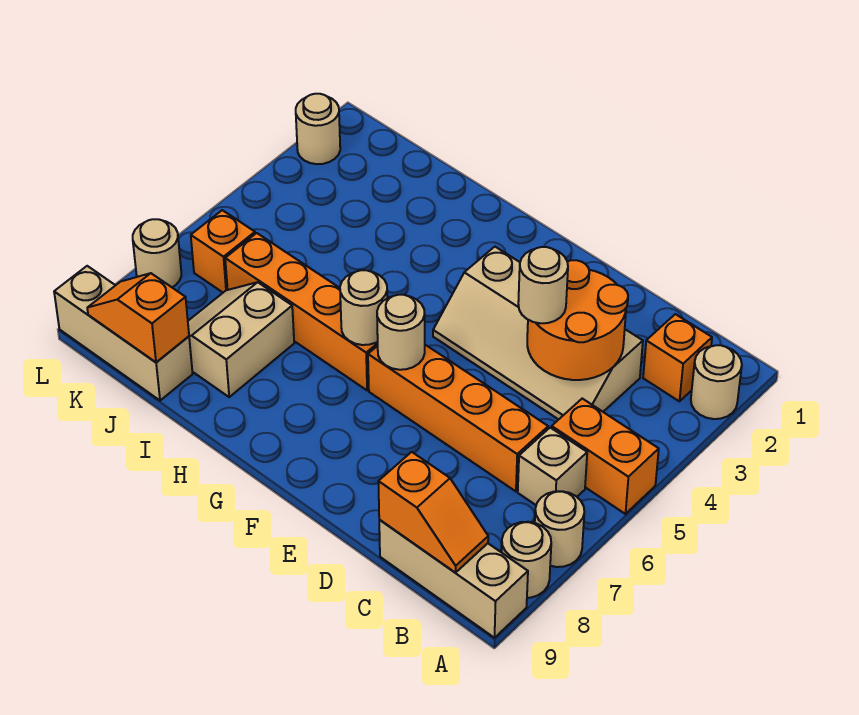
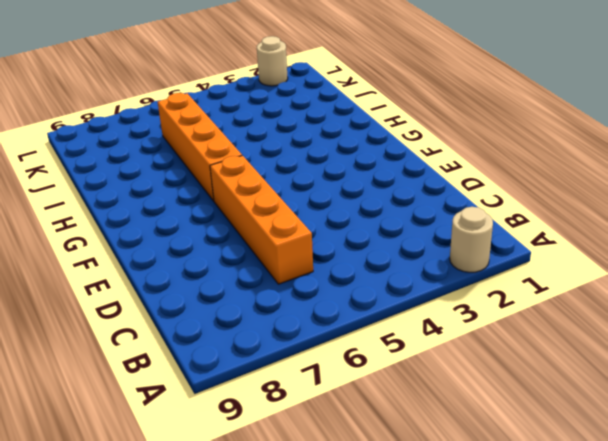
none -> orange 1x2 brick [552,399,659,514]
none -> tan 1x1 round brick [535,491,584,567]
none -> tan 1x1 round brick [501,522,551,598]

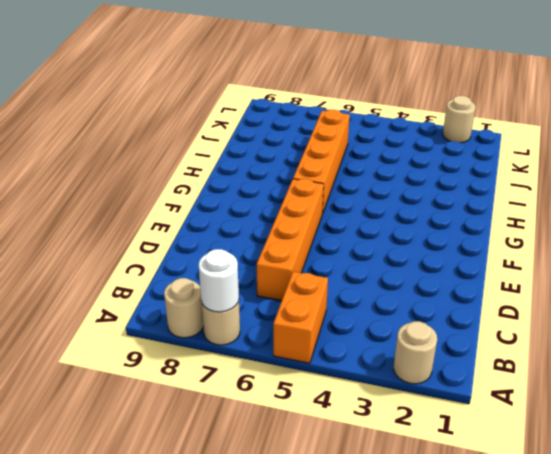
white 1x1 round brick [199,249,239,312] -> none
none -> tan 1x3 brick [379,519,528,638]
none -> orange 1x1 brick [643,314,712,401]
none -> tan 1x1 brick [518,428,587,505]

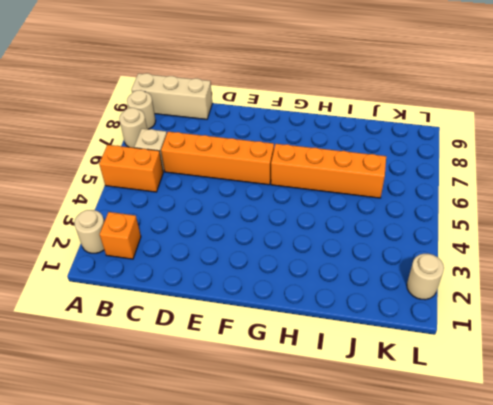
none -> tan 2x4 slope [433,247,643,420]
none -> tan 2x2 slope [188,282,294,397]
none -> tan 1x3 brick [54,266,193,401]

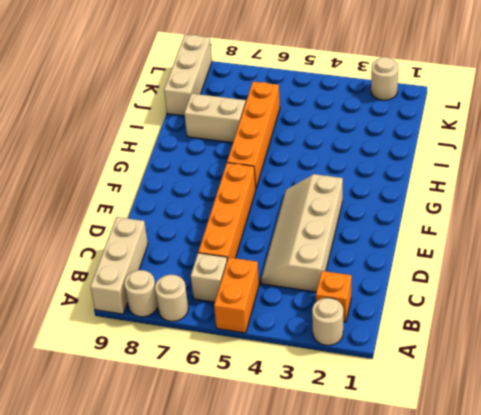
none -> orange 1x1 brick [191,210,255,292]
none -> tan 1x1 round brick [133,219,181,287]
none -> orange 1x2 slope [378,452,488,573]

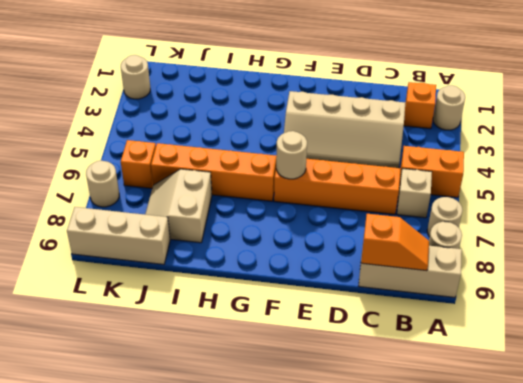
none -> orange 2x2 round brick [527,260,628,380]
none -> tan 1x1 round brick [340,270,387,345]
none -> orange 1x2 slope [87,273,189,362]

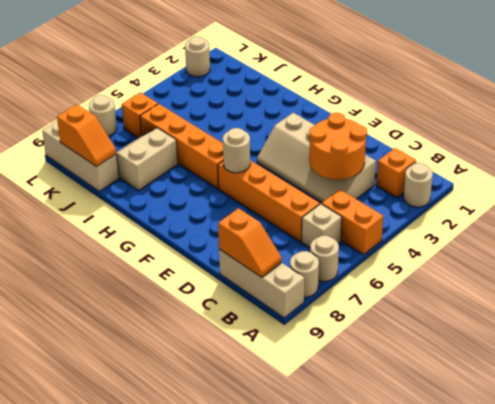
orange 1x2 slope [57,104,116,167] -> orange 1x2 slope turned to [87,273,189,362]
none -> tan 1x1 round brick [340,270,387,345]
none -> tan 1x1 round brick [518,247,568,323]

